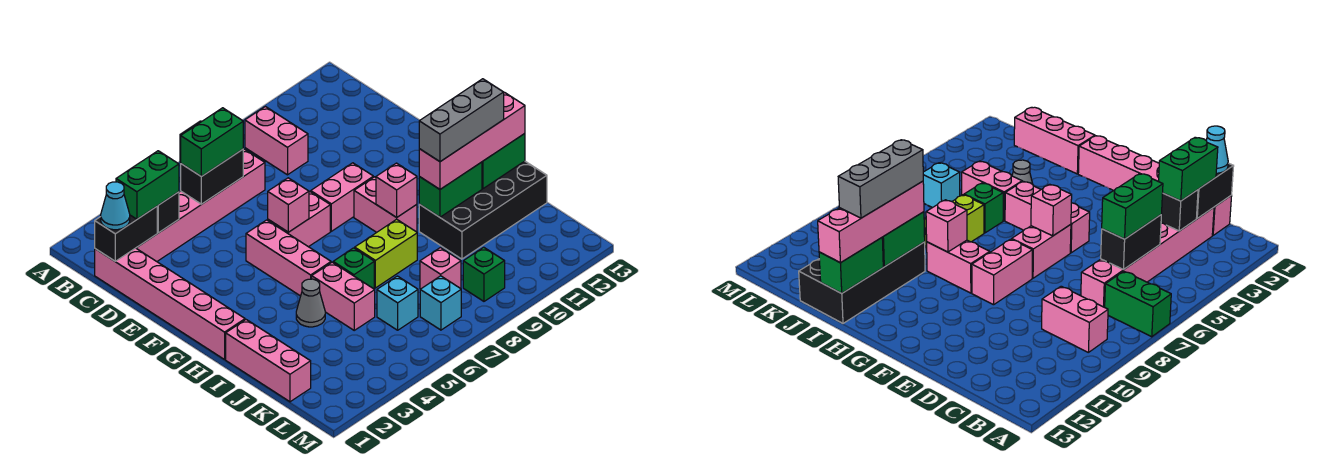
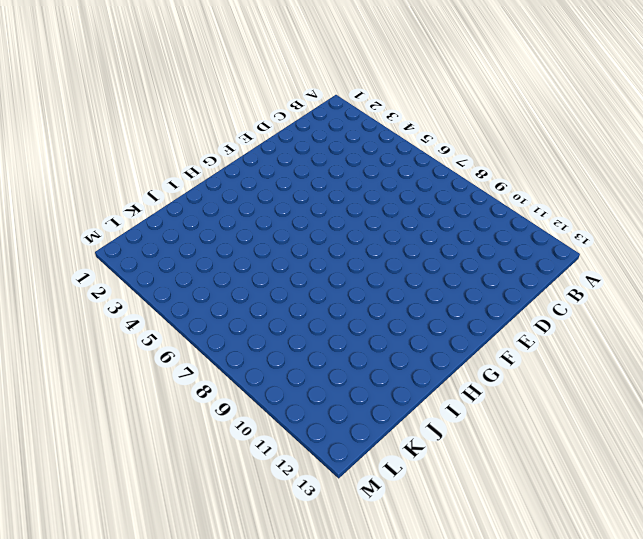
none -> green 1x2 brick [1105,271,1171,337]
none -> pink 1x2 brick [245,107,308,175]
none -> pink 1x6 brick [95,248,245,359]
none -> pink 1x6 brick [136,149,265,261]

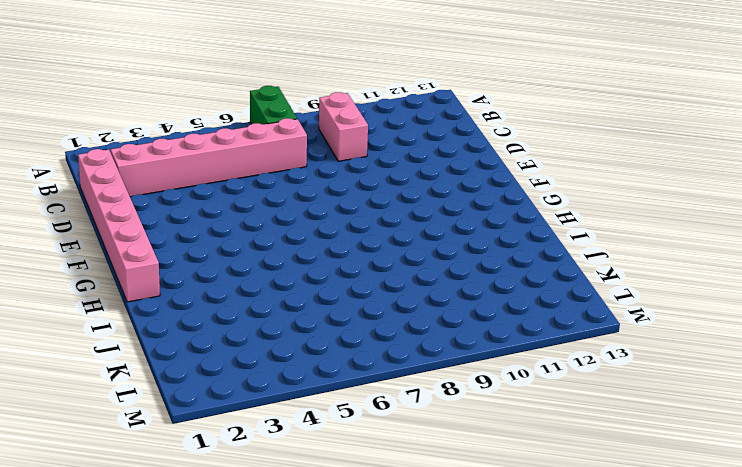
none -> pink 1x3 brick [246,220,331,296]
none -> pink 1x2 brick [268,191,330,247]
none -> pink 1x2 brick [311,163,373,231]
none -> pink 1x2 brick [354,177,417,232]

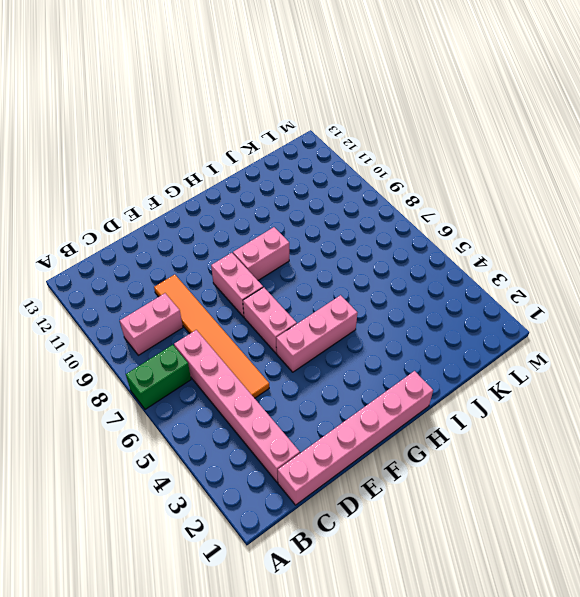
orange 1x6 tile [154,275,269,398] -> none
none -> pink 1x3 brick [226,320,311,402]
none -> grey 1x1 cone [296,279,325,327]
none -> pink 1x2 brick [312,262,375,330]
none -> green 1x1 brick [333,248,374,289]

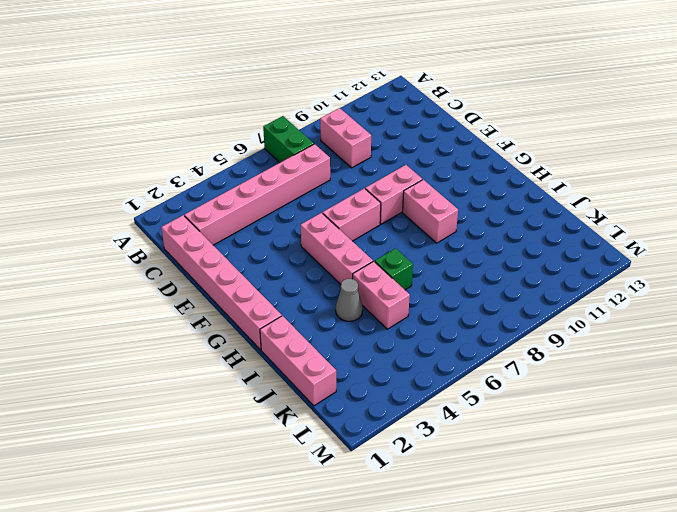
none -> lime 1x2 brick [355,219,417,288]
none -> black 2x4 brick [419,161,547,259]
none -> cyan 1x1 brick [377,276,418,330]
none -> pink 1x1 brick [420,248,461,289]

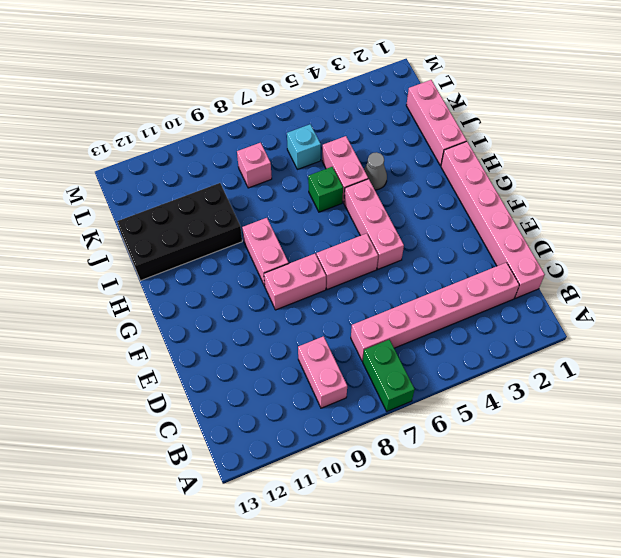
none -> lime 1x2 brick [355,219,417,288]
none -> cyan 1x1 brick [420,276,461,330]
none -> green 1x1 brick [463,247,505,301]
none -> black 1x2 brick [95,207,157,261]

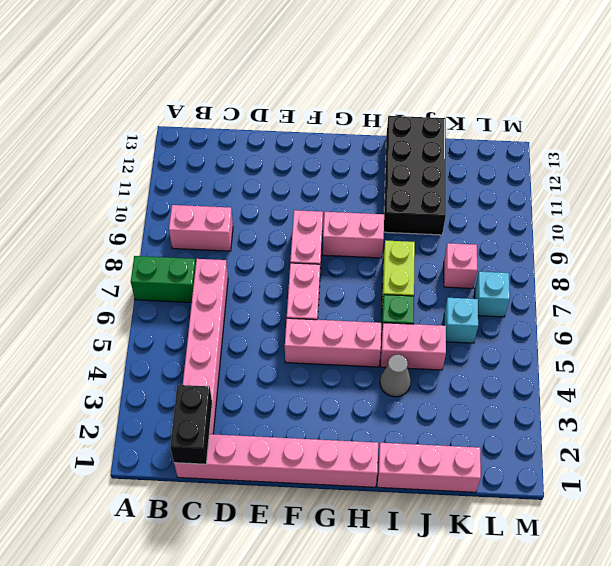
none -> green 1x1 brick [463,247,505,301]
none -> black 1x1 brick [157,192,179,233]
none -> black 1x2 brick [181,149,243,204]
none -> pink 1x1 brick [268,178,309,232]

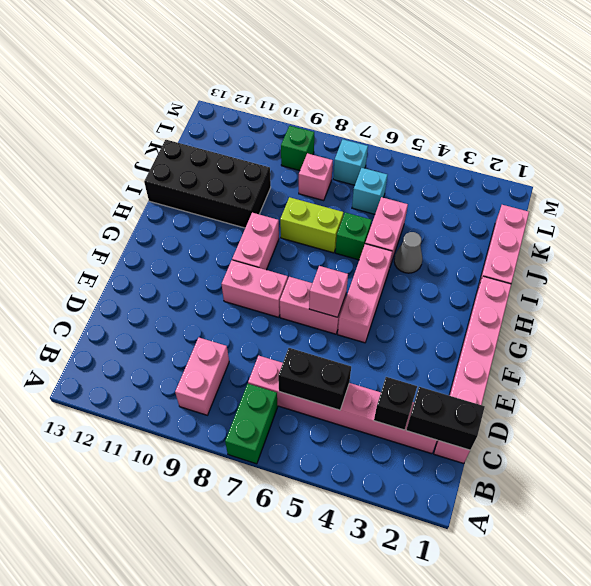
none -> pink 1x1 brick [376,163,417,217]
none -> green 1x2 brick [419,162,482,217]
none -> green 1x2 brick [482,134,525,189]
none -> cyan 1x1 cone [101,182,130,230]

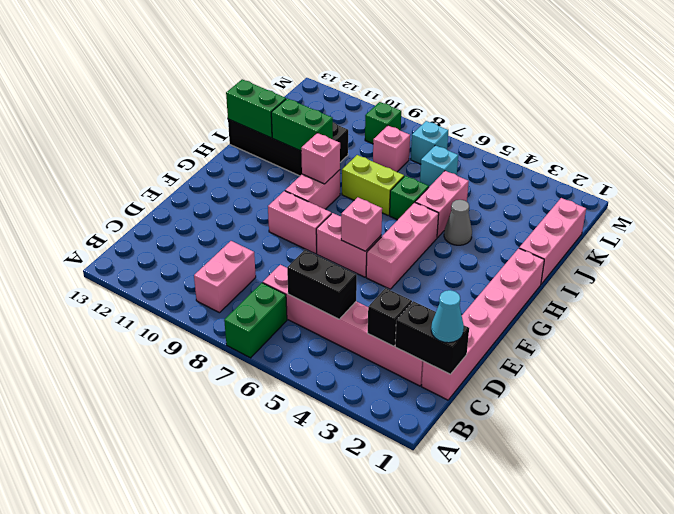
none -> green 1x2 brick [116,151,179,219]
none -> green 1x2 brick [181,108,243,177]
none -> pink 1x4 brick [419,92,525,189]
none -> grey 1x3 brick [419,79,504,162]

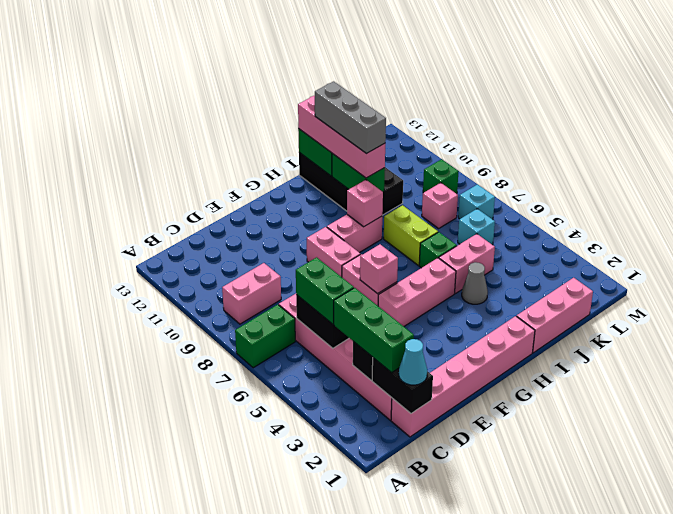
green 1x3 brick [334,288,414,373] -> green 1x2 brick [116,151,179,219]

